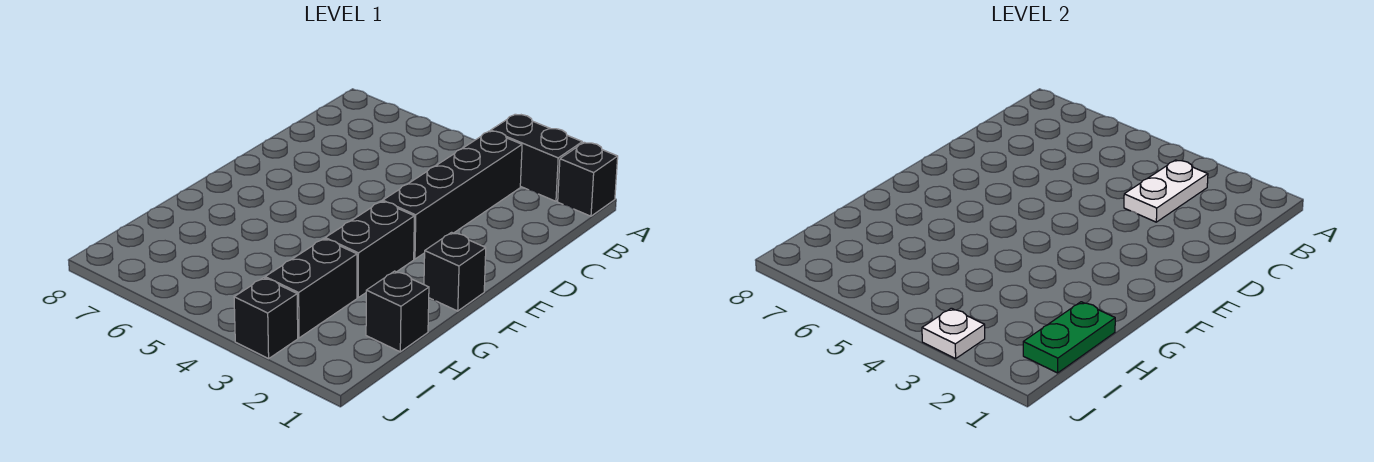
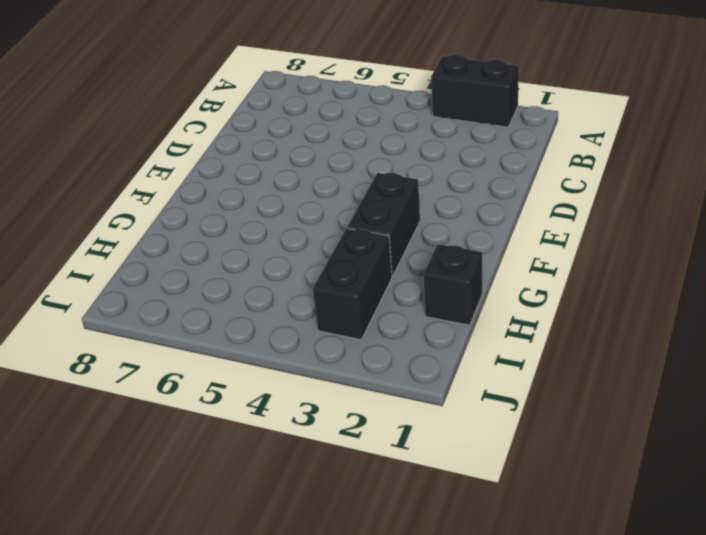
none -> black 1x1 brick [558,142,618,216]
none -> black 1x4 brick [383,131,522,259]

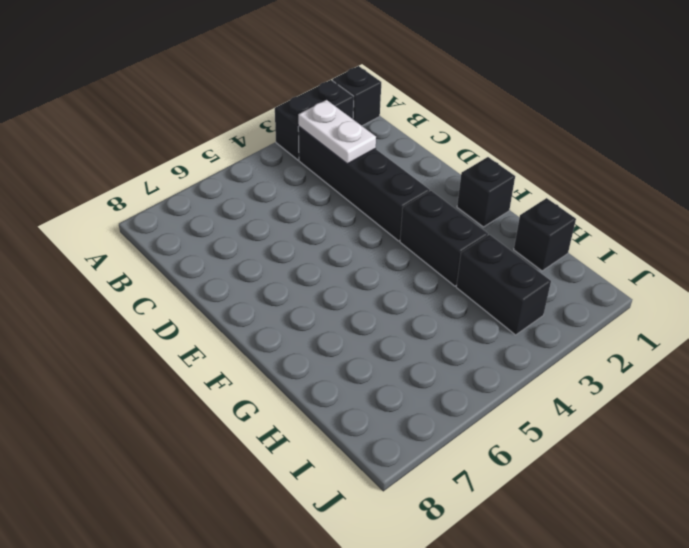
none -> black 1x1 brick [234,278,298,359]
none -> green 1x2 plate [1023,302,1115,373]

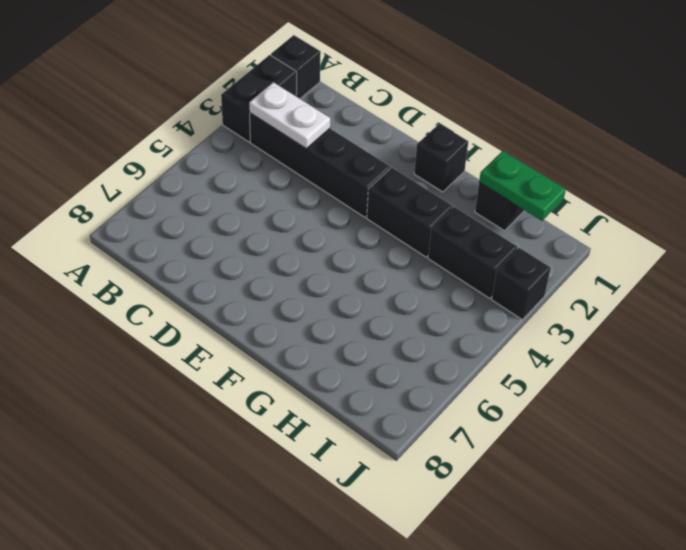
none -> white 1x1 plate [922,308,985,359]

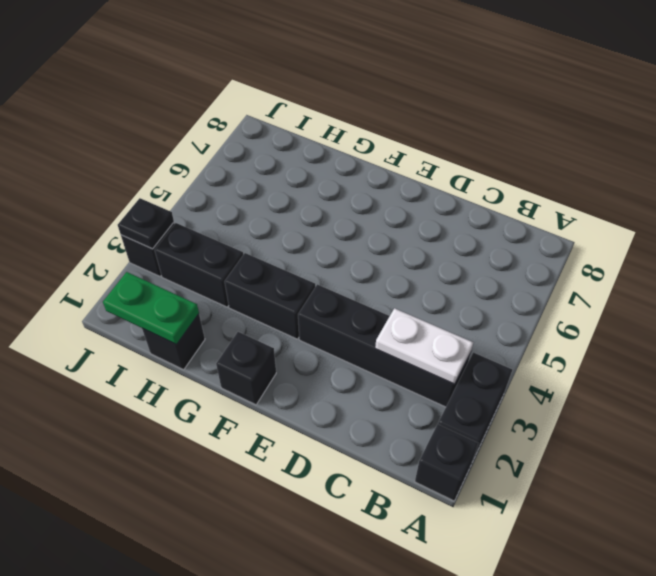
black 1x1 plate [118,198,174,249] -> white 1x1 plate [922,308,985,359]

